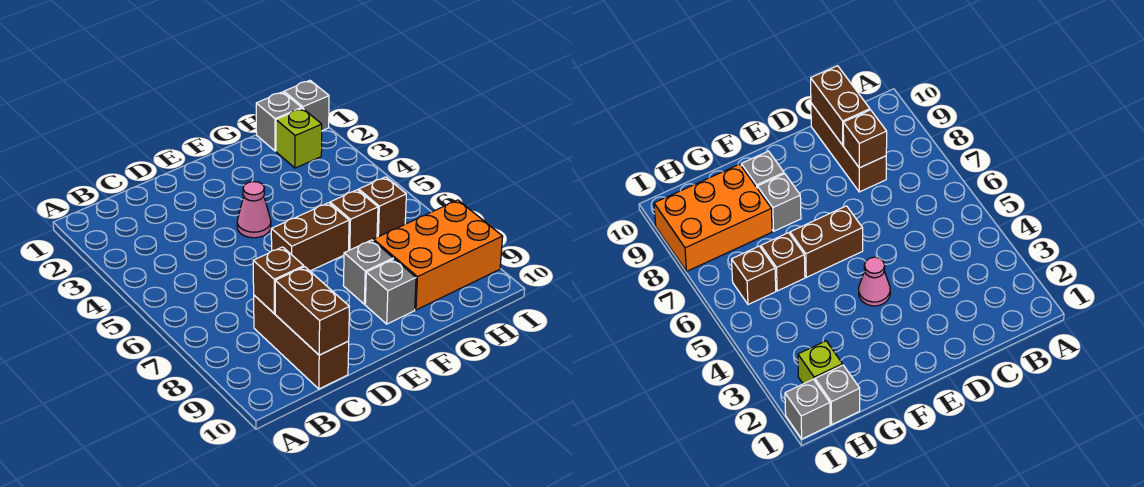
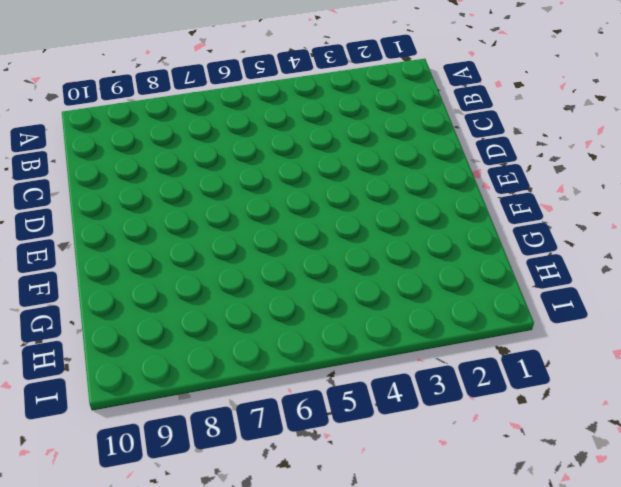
none -> brown 1x3 brick [254,295,349,389]
none -> pink 1x1 cone [237,182,271,238]
none -> brown 1x2 brick [271,203,349,271]

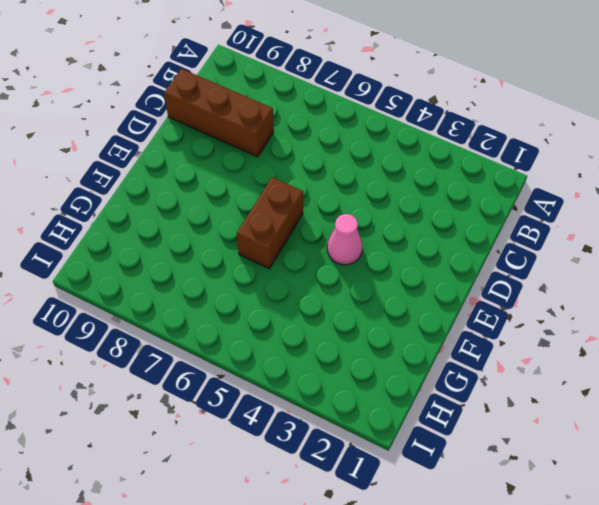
none -> grey 1x1 brick [343,240,393,304]
none -> grey 1x1 brick [365,259,416,324]
none -> brown 1x1 brick [330,190,378,251]

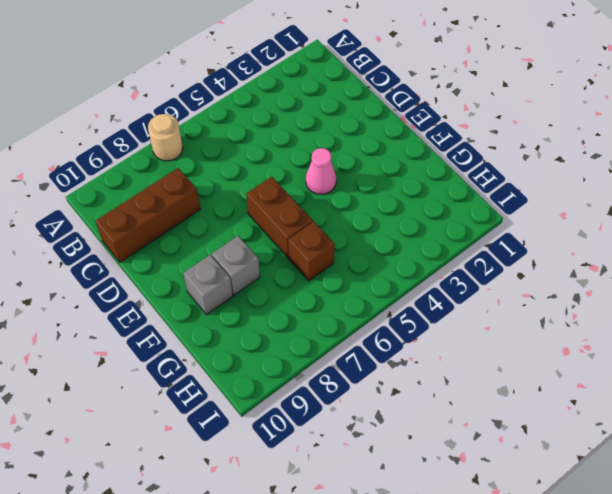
tan 1x1 round brick [148,114,183,161] -> none
none -> orange 2x3 brick [373,200,503,310]
none -> grey 1x1 brick [256,92,302,151]
none -> lime 1x1 brick [276,108,322,168]

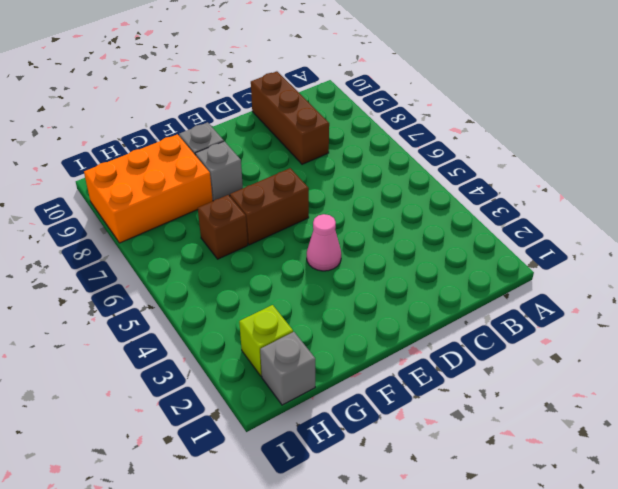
none -> brown 1x1 brick [359,177,406,237]
none -> grey 1x1 brick [284,80,329,131]
none -> brown 1x1 brick [253,247,304,313]

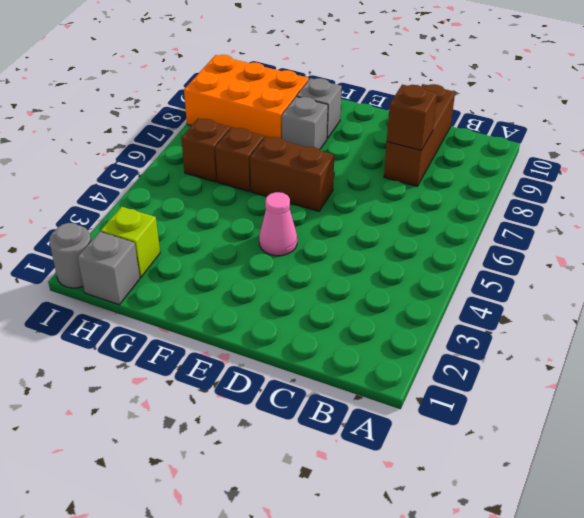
grey 1x1 round brick [49,223,91,288] -> grey 1x1 brick [284,80,329,131]
none -> brown 1x2 brick [275,267,349,355]

